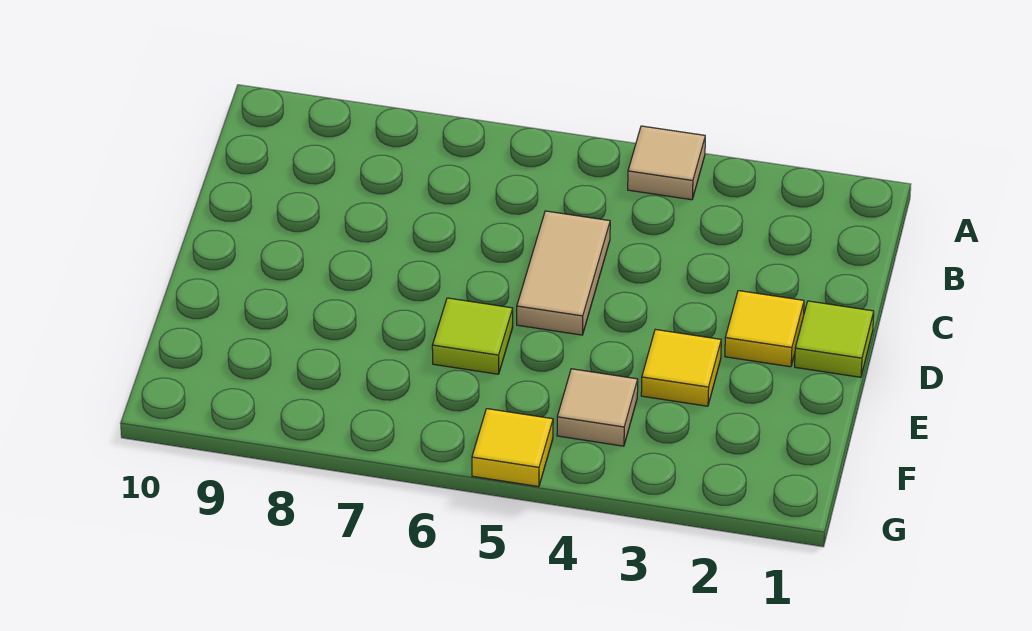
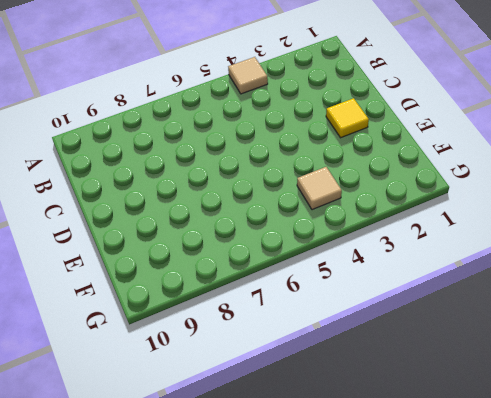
none -> tan 1x2 tile [517,211,610,335]
none -> lime 1x1 tile [795,301,874,377]

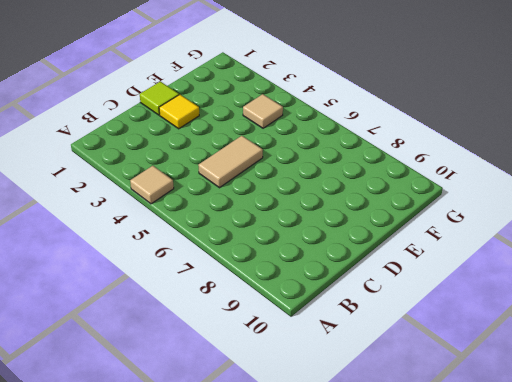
none -> yellow 1x1 tile [641,329,721,406]
none -> lime 1x1 tile [432,298,513,374]

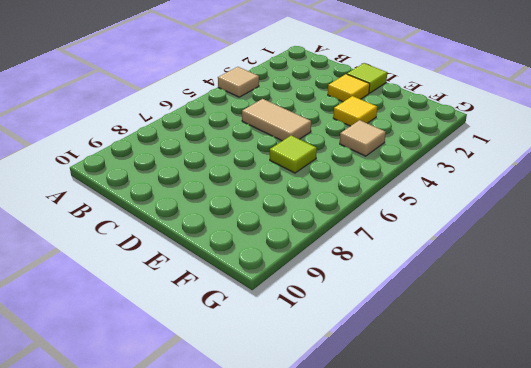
none -> yellow 1x1 tile [472,409,553,487]

